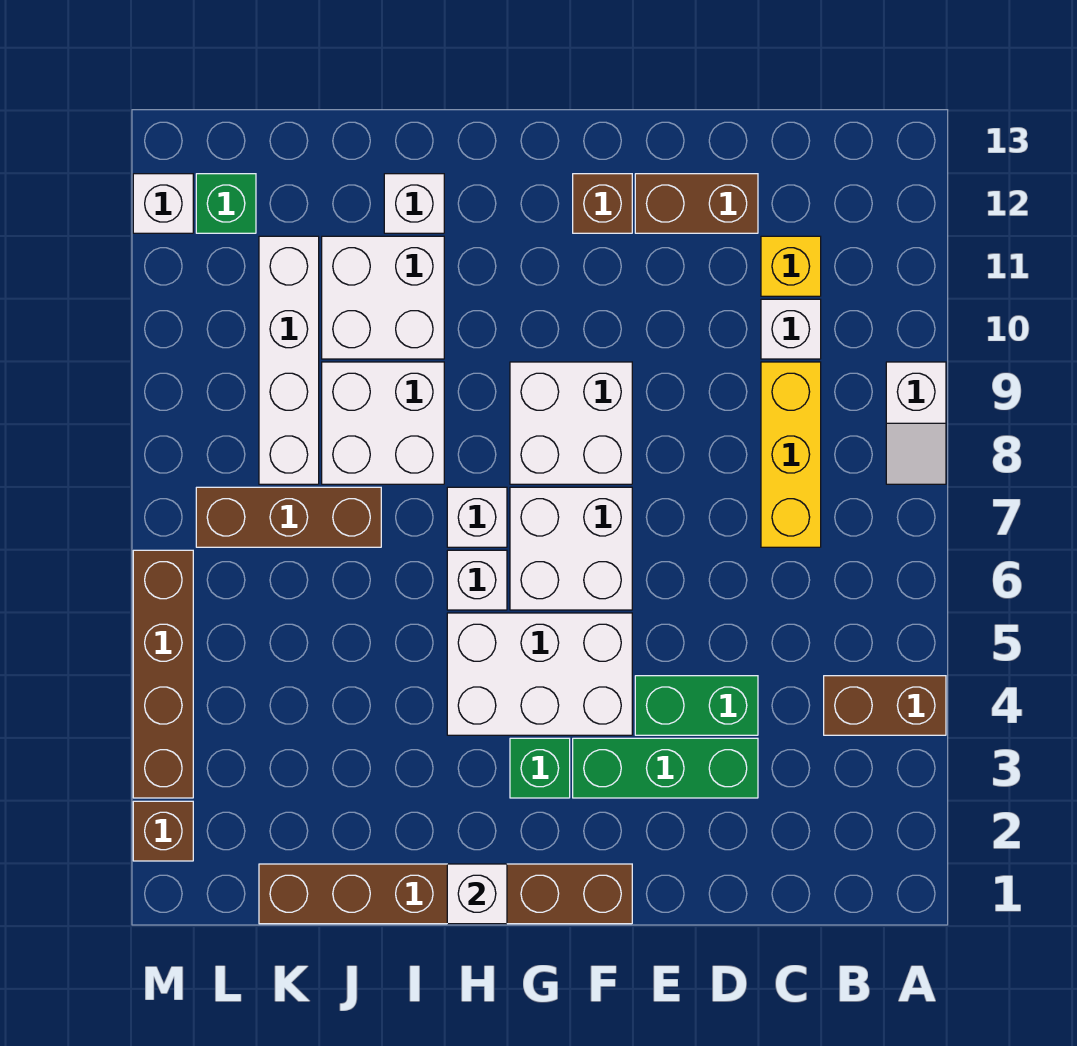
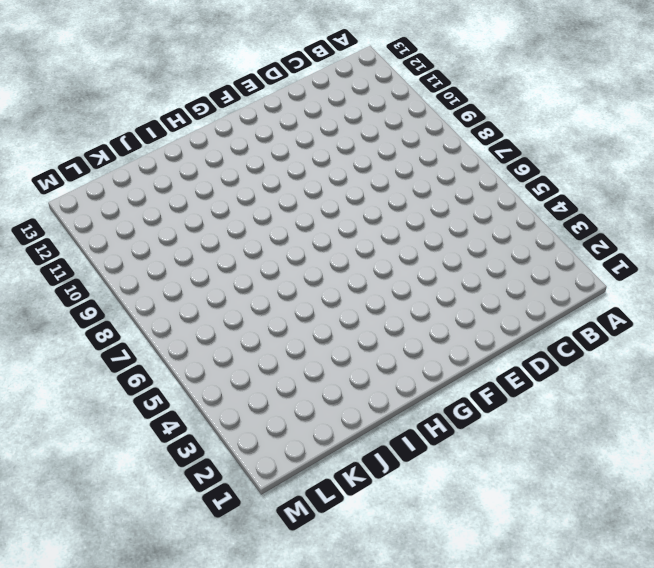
none -> brown 1x2 brick [824,676,946,735]
none -> white 1x2 slope [886,362,946,484]
none -> yellow 1x3 brick [761,362,821,547]

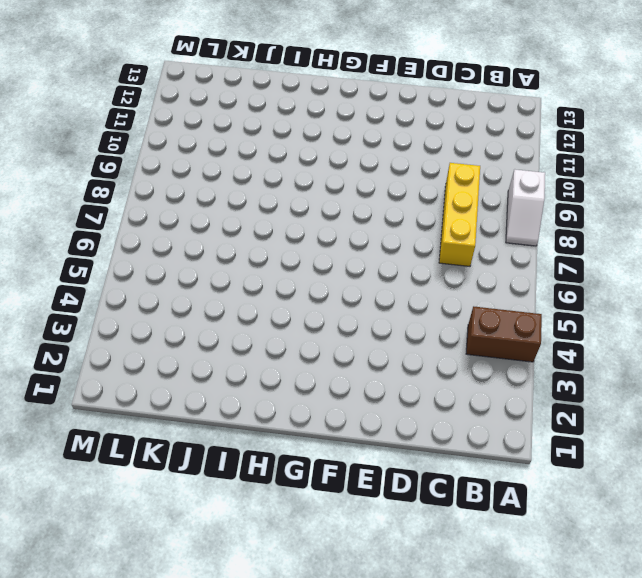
none -> white 1x1 brick [761,299,821,359]
none -> yellow 1x1 brick [761,236,821,296]
none -> green 1x3 brick [573,738,758,798]

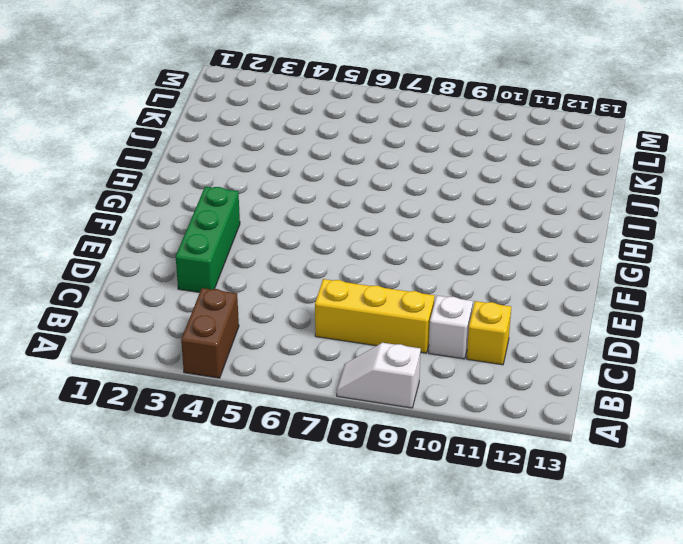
none -> green 1x2 brick [635,676,758,735]
none -> brown 1x2 brick [635,174,758,233]
none -> brown 1x6 brick [259,864,632,924]

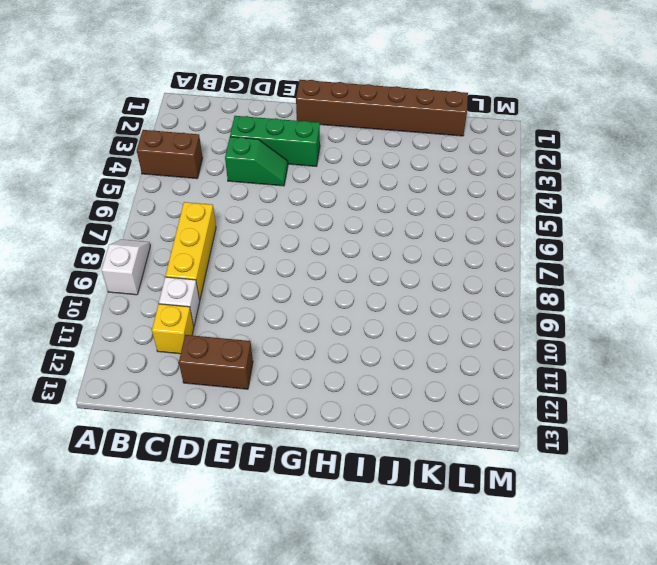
green 1x2 slope [225,137,288,186] -> green 1x2 brick [635,676,758,735]
none -> white 2x3 brick [447,613,632,735]
none -> white 2x2 brick [510,487,632,610]
none -> white 2x2 brick [510,362,632,484]

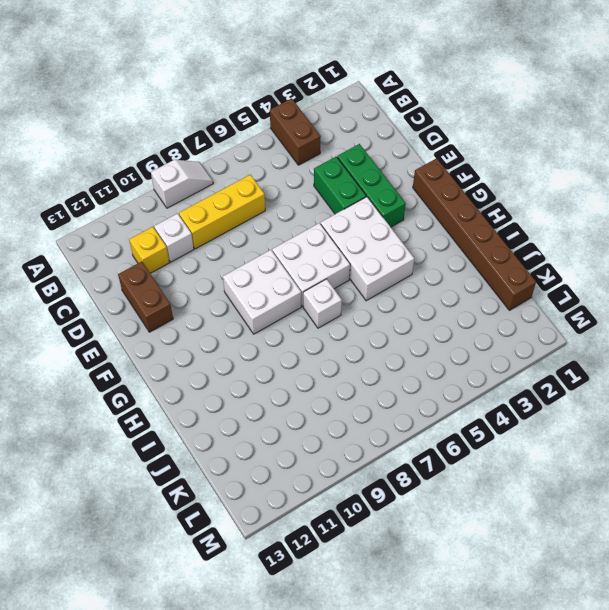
none -> brown 1x1 brick [573,174,632,233]
none -> green 1x1 brick [510,738,570,798]
none -> white 1x1 brick [447,550,507,610]

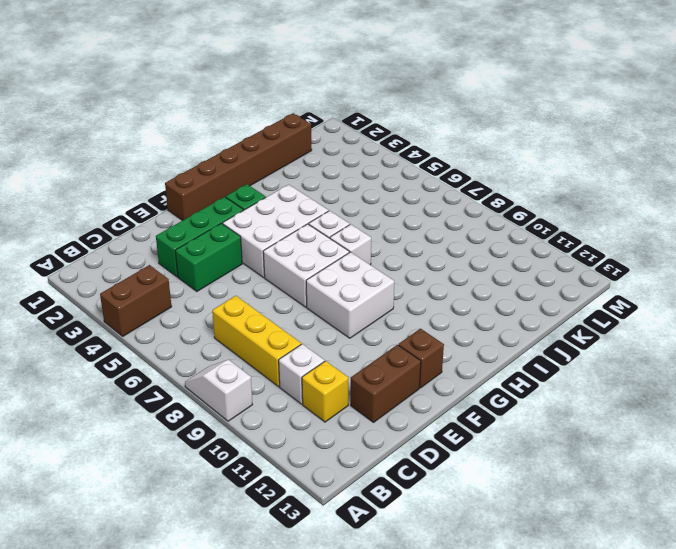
none -> white 2x2 brick [322,362,444,484]
none -> white 2x2 brick [322,236,444,359]
none -> white 1x1 brick [384,174,444,233]

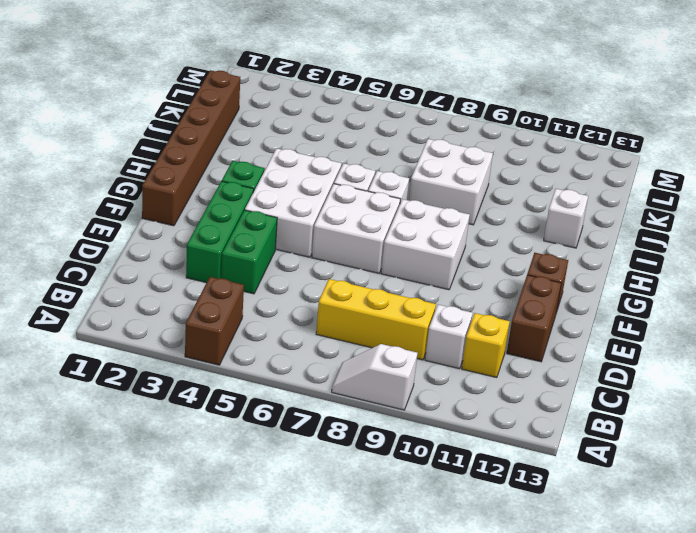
none -> white 2x2 brick [322,236,444,359]
none -> brown 1x3 brick [196,487,381,547]
none -> white 1x4 brick [259,236,319,484]

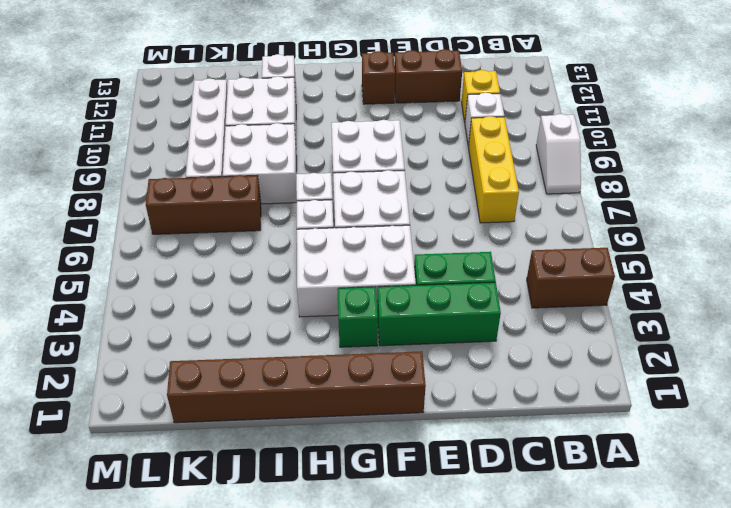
none -> green 1x1 brick [196,174,256,233]
none -> brown 1x1 brick [133,801,193,861]
none -> brown 1x4 brick [133,550,193,798]

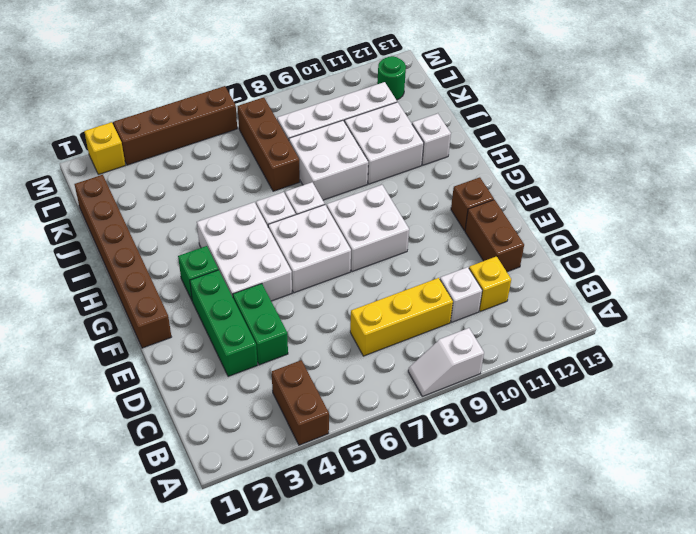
green 1x1 round brick [377,56,406,100] -> green 1x1 brick [196,174,256,233]
yellow 1x1 brick [84,122,125,174] -> brown 1x1 brick [133,801,193,861]
none -> white 1x1 brick [133,174,193,233]
none -> white 1x1 brick [447,864,507,924]

